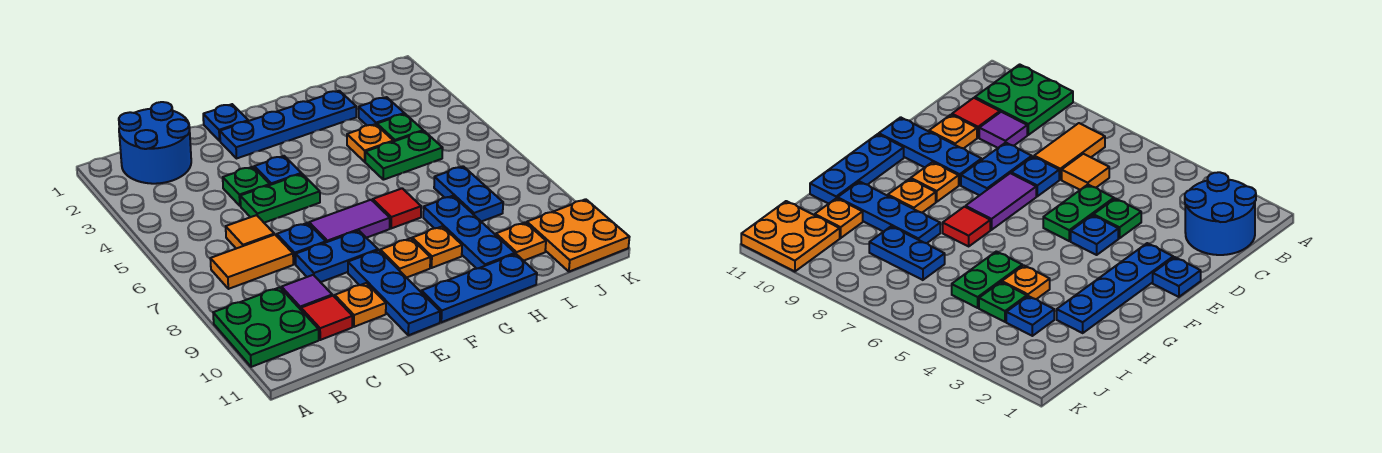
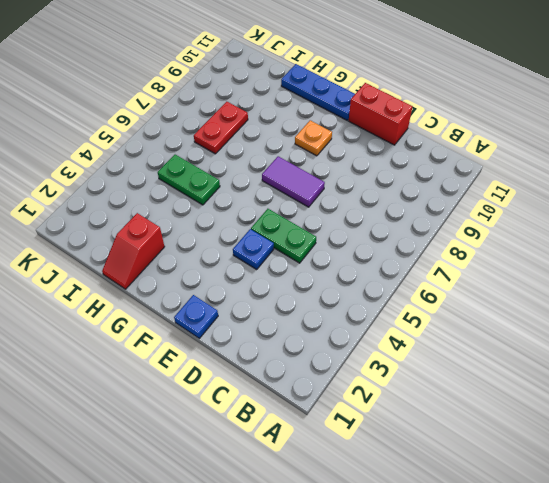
red 1x2 brick [349,83,412,145] -> blue 1x3 plate [348,250,440,335]
red 1x2 slope [102,213,165,289] -> blue 1x4 plate [220,91,356,158]
red 1x2 plate [194,102,248,154] -> blue 1x2 plate [434,166,503,222]
none -> green 2x2 plate [213,287,319,367]
none -> blue 2x2 round brick [119,102,191,184]
none -> orange 1x2 tile [210,235,293,289]

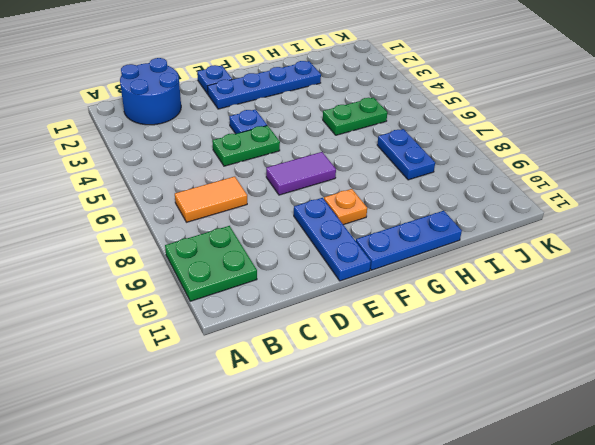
none -> orange 1x1 tile [226,215,274,249]
none -> purple 1x1 tile [282,275,332,310]
none -> red 1x1 tile [301,296,352,340]

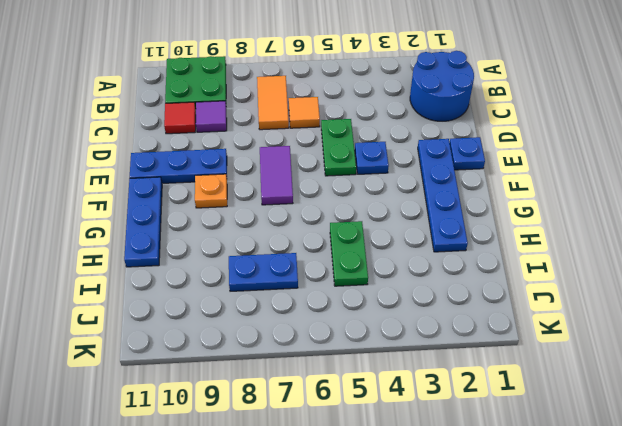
none -> green 1x1 plate [223,167,270,206]
none -> blue 1x1 plate [277,223,326,264]
none -> blue 1x2 plate [296,231,378,282]

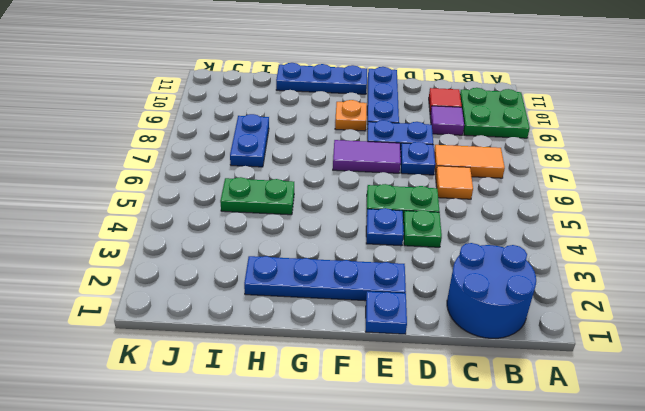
none -> orange 1x1 plate [335,283,386,327]
none -> red 1x1 tile [373,188,421,228]
none -> orange 1x1 plate [412,226,462,268]

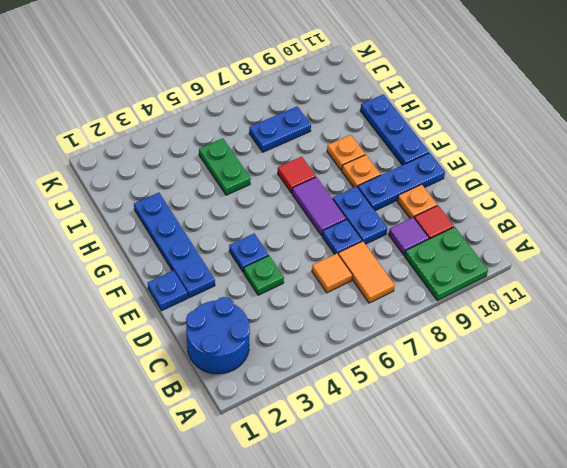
none -> green 1x2 plate [240,174,320,223]
none -> orange 1x1 plate [347,124,393,162]
none -> blue 1x3 plate [423,196,515,269]

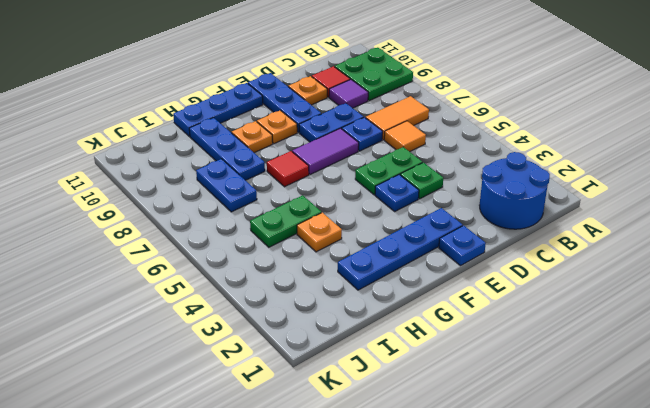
none -> blue 1x1 plate [359,97,404,125]
none -> green 1x1 plate [377,114,423,142]
none -> orange 1x1 plate [496,222,546,261]

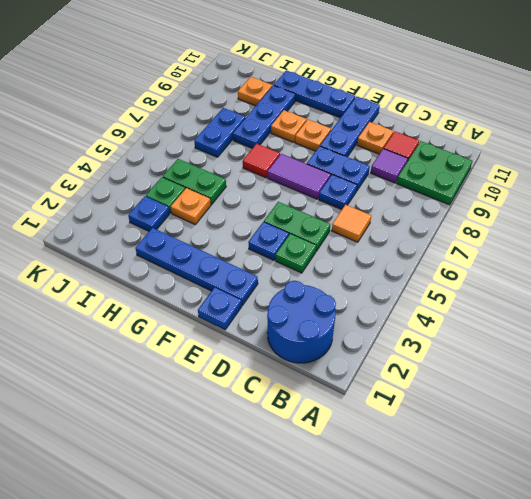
none -> orange 1x2 tile [210,235,293,289]
none -> orange 2x2 plate [527,199,629,272]

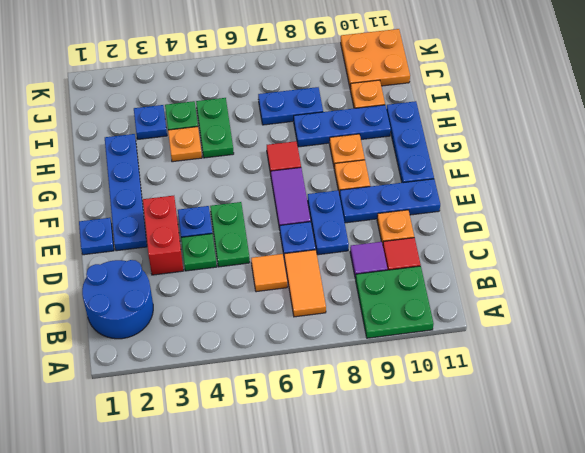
red 1x2 brick [143,196,183,275] -> none

